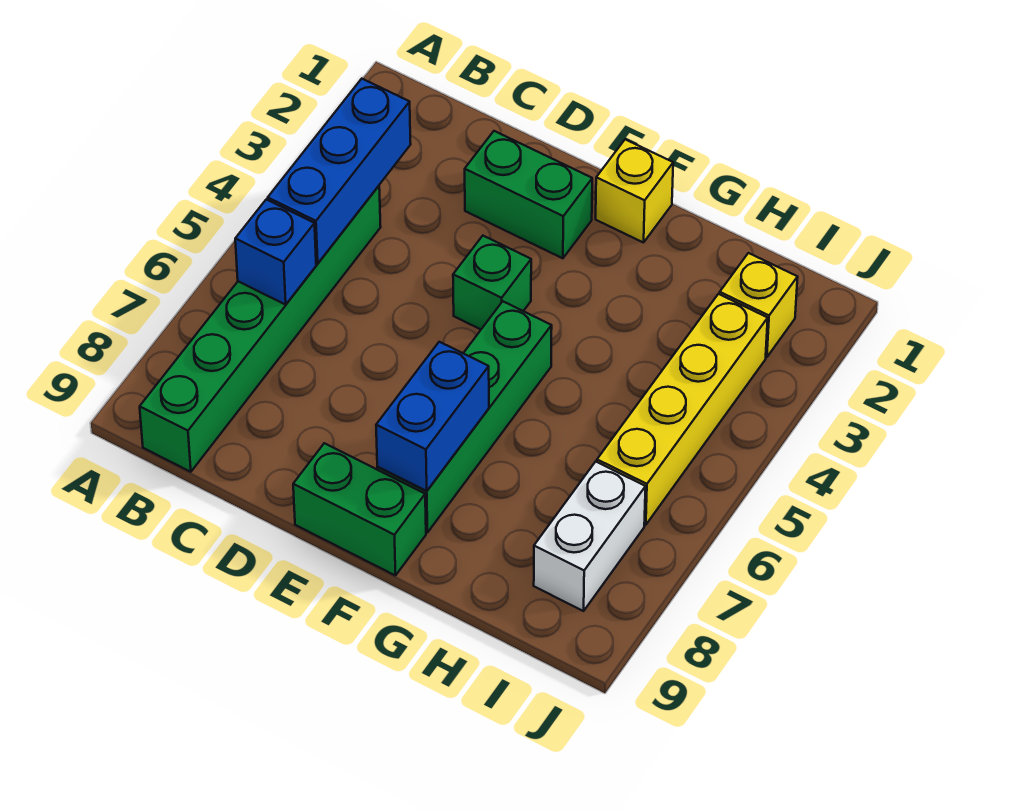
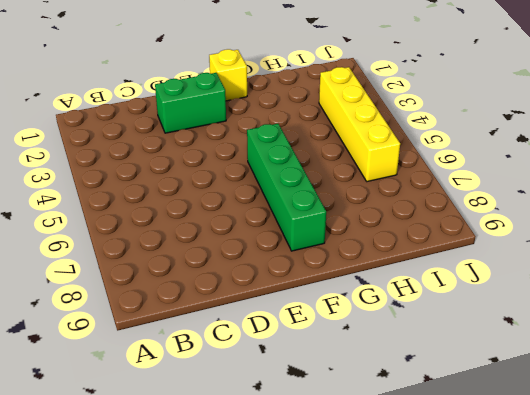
none -> green 1x6 brick [140,186,381,472]
none -> green 1x1 brick [453,236,531,329]
none -> green 1x2 brick [293,443,426,576]

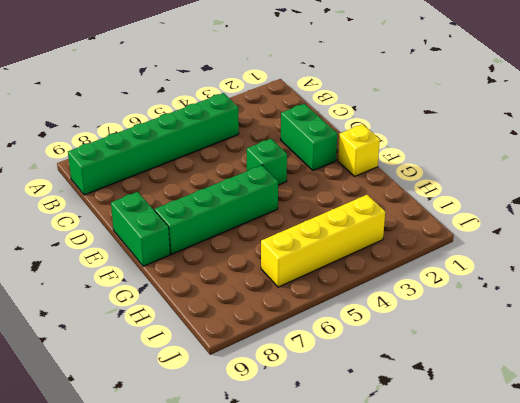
none -> yellow 1x1 brick [720,253,798,357]
none -> white 1x2 brick [534,462,646,611]
none -> blue 1x3 brick [268,79,411,264]

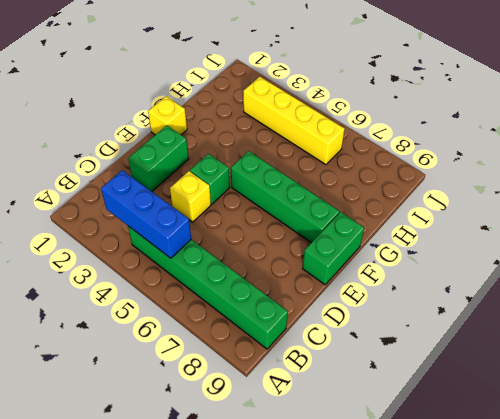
yellow 1x1 brick [170,171,211,222] -> yellow 1x1 brick moved to [720,253,798,357]
none -> white 1x2 brick [534,462,646,611]
none -> blue 1x1 brick [235,199,316,305]
none -> blue 1x2 brick [376,342,489,491]

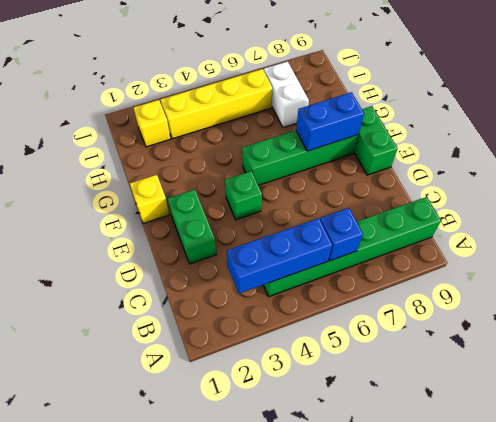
white 1x2 brick [264,61,309,128] -> white 1x2 brick turned to [534,462,646,611]

